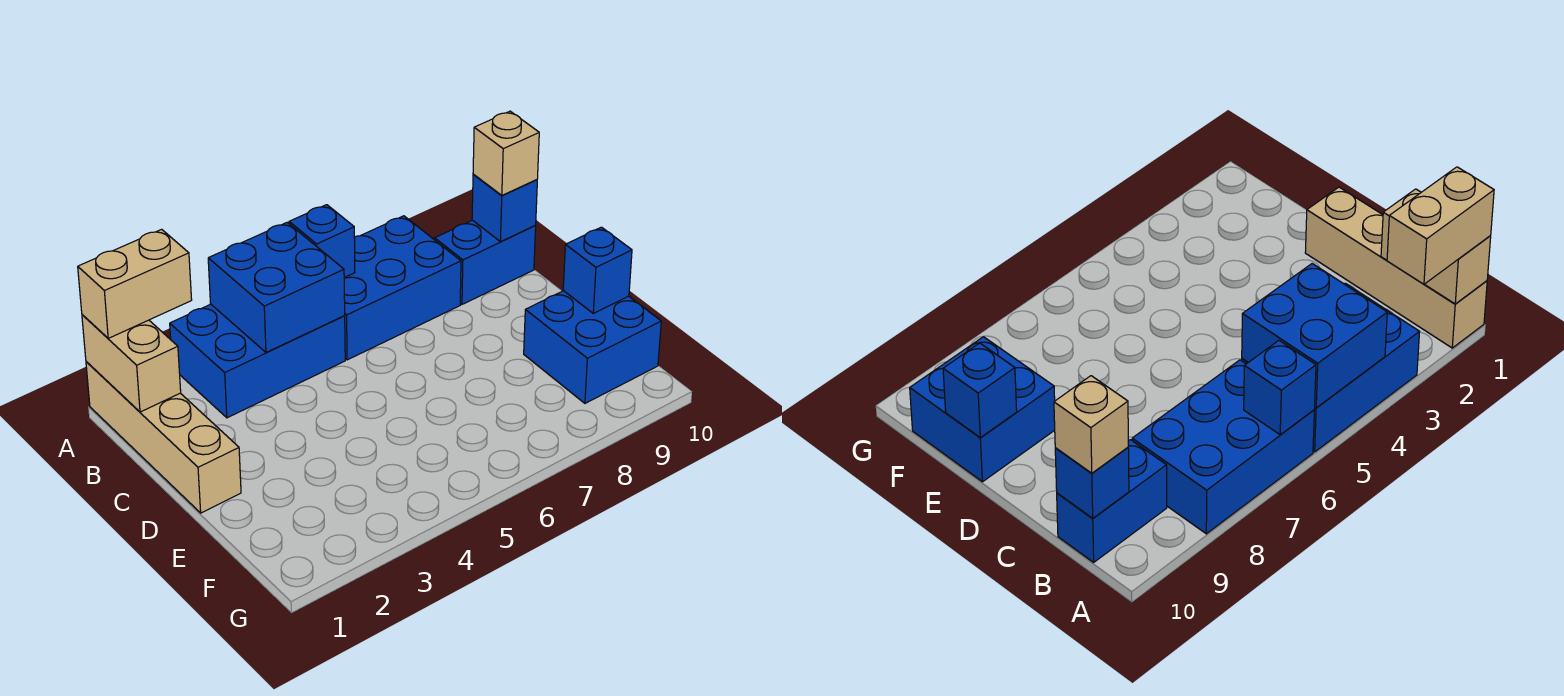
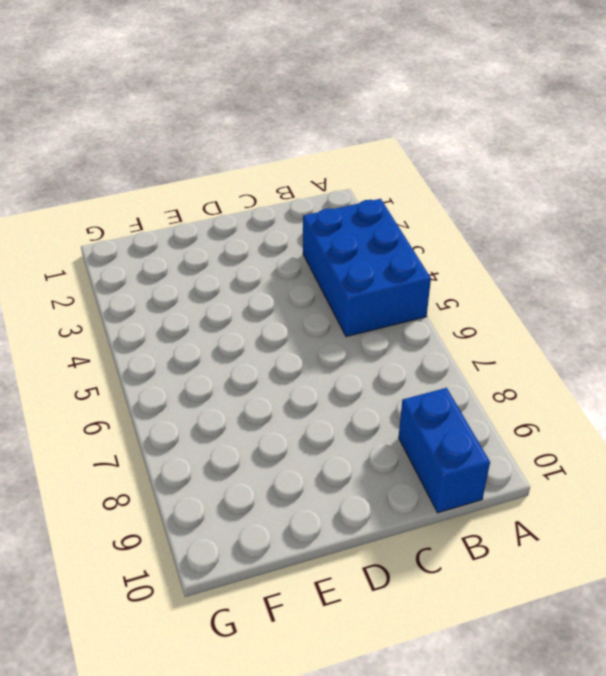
none -> tan 1x4 brick [86,362,241,513]
none -> blue 2x3 brick [344,216,461,360]
none -> blue 2x2 brick [524,291,661,403]

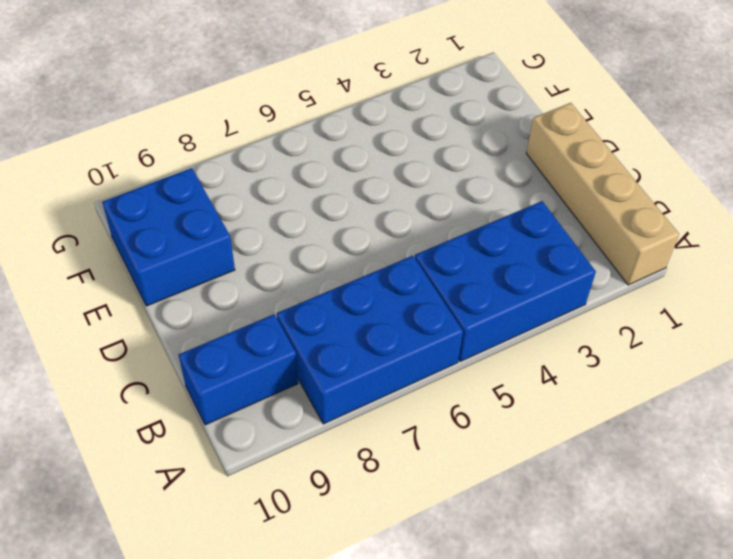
none -> tan 1x2 brick [82,315,181,412]
none -> blue 2x2 brick [208,223,345,352]
none -> blue 1x1 brick [289,205,355,278]

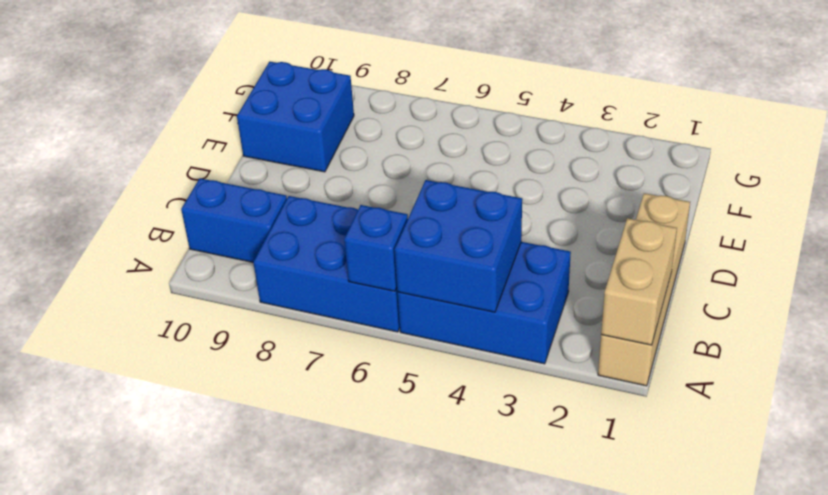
none -> blue 1x1 brick [472,174,537,242]
none -> blue 1x1 brick [563,227,632,313]
none -> tan 1x2 brick [78,229,192,338]

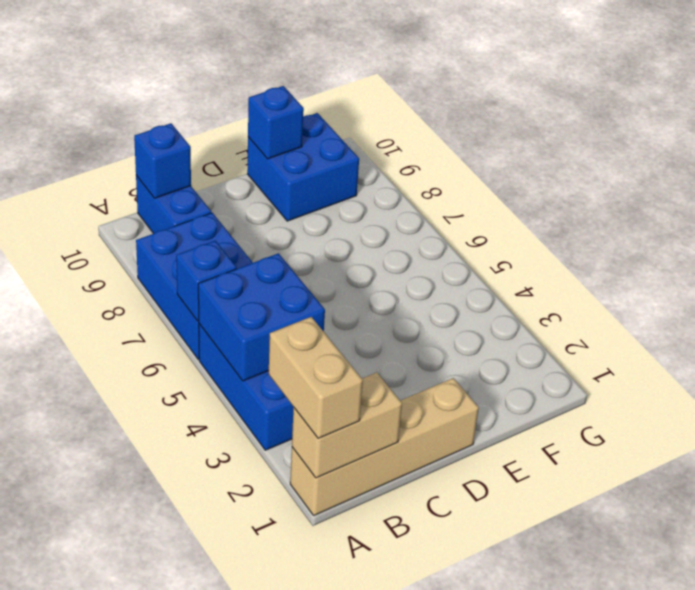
none -> tan 1x1 brick [473,111,539,196]

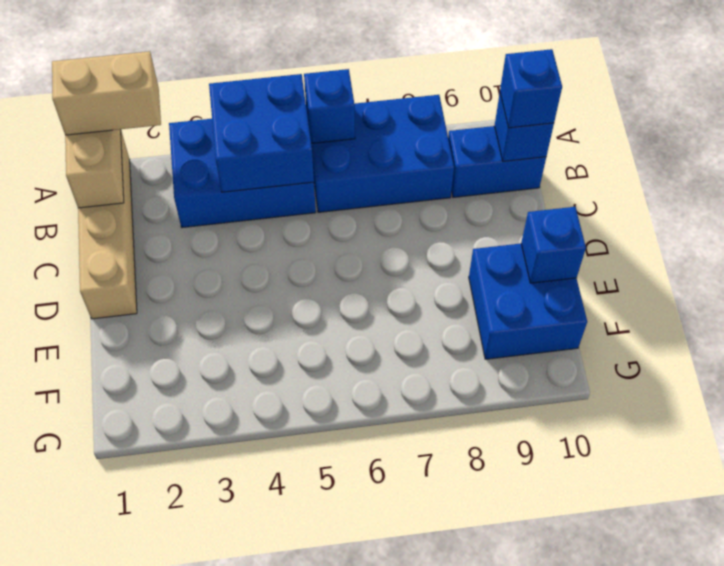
blue 1x1 brick [500,49,562,128] -> tan 1x1 brick [473,111,539,196]

